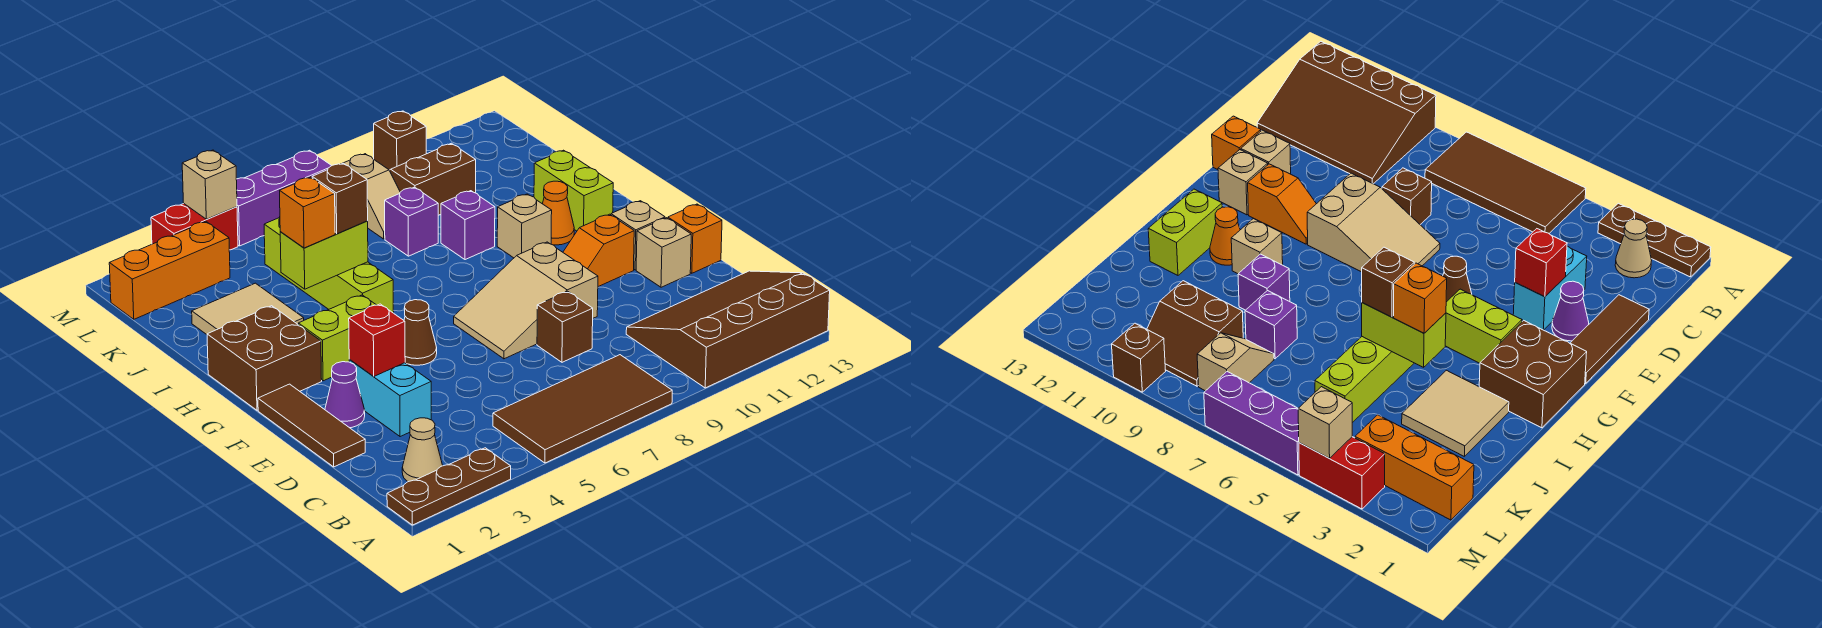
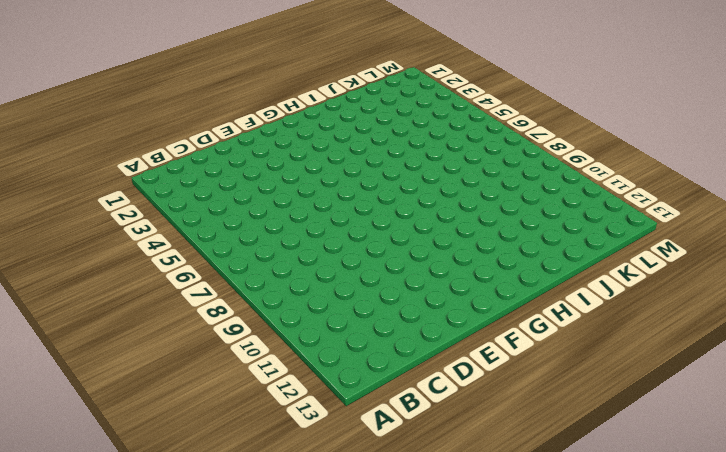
none -> brown 1x3 plate [387,448,511,525]
none -> brown 2x4 tile [493,355,672,463]
none -> brown 3x4 slope [626,271,830,388]
none -> tan 1x1 cone [402,418,443,482]

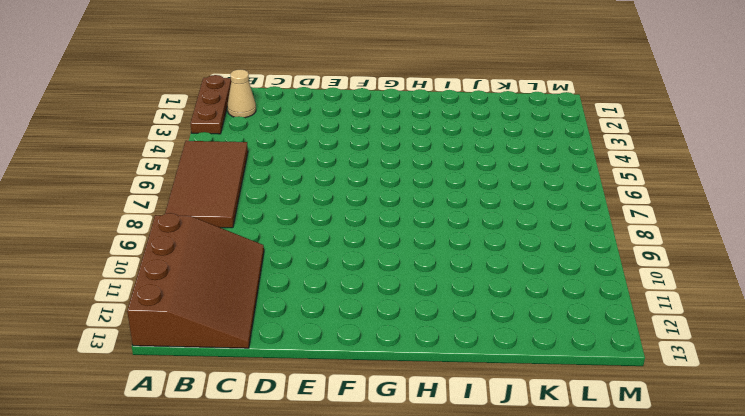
none -> brown 1x3 tile [258,384,365,467]
none -> cyan 1x2 brick [349,359,431,437]
none -> brown 1x1 brick [537,291,593,362]
none -> purple 1x1 cone [325,362,365,428]

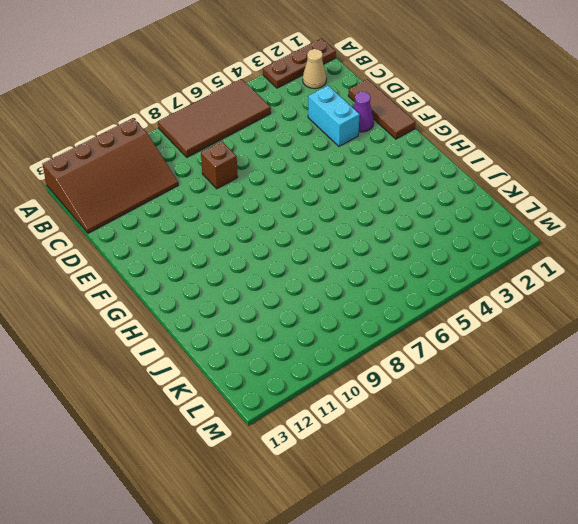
none -> tan 2x3 slope [454,242,598,359]
none -> tan 1x1 brick [636,218,691,287]
none -> orange 1x1 brick [668,204,722,273]
none -> brown 1x1 cone [404,300,437,365]

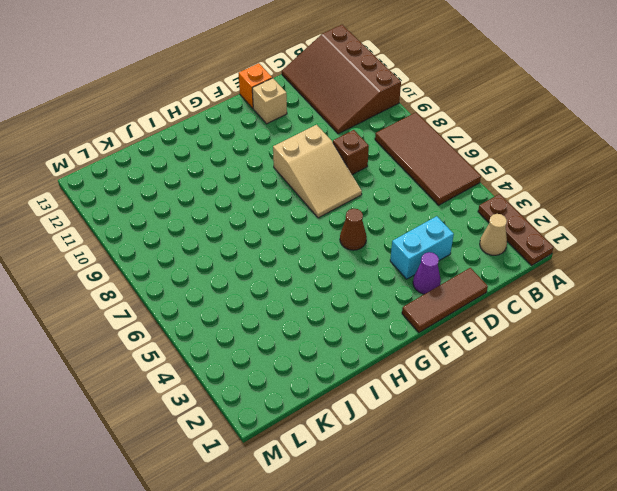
none -> orange 1x2 slope [563,214,634,287]
none -> tan 1x1 brick [611,201,665,270]
none -> brown 2x2 brick [207,306,322,410]
none -> lime 1x2 brick [298,295,376,381]

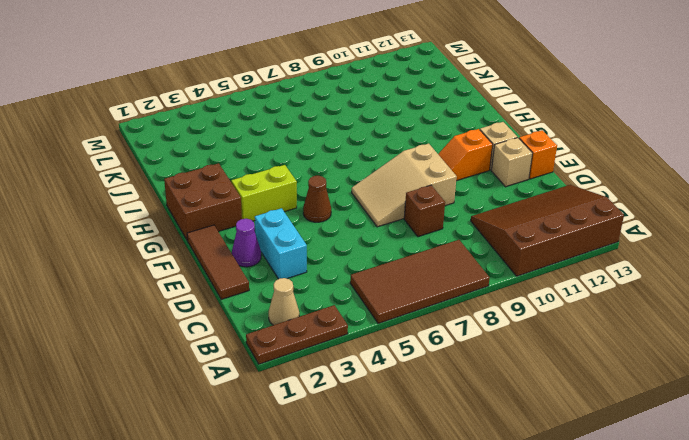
none -> lime 1x4 brick [264,218,394,313]
none -> tan 1x1 brick [497,194,552,258]
none -> orange 1x1 cone [543,181,574,245]
none -> lime 1x2 brick [534,150,613,231]

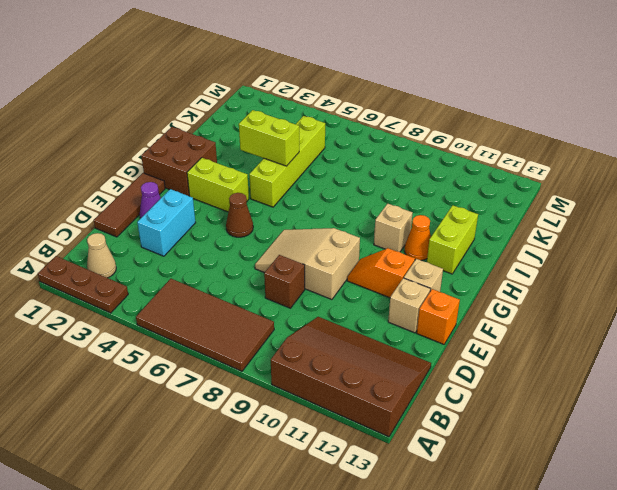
none -> tan 2x2 tile [192,283,304,335]
none -> purple 1x1 brick [441,191,495,260]
none -> purple 1x1 brick [385,187,438,256]
none -> tan 1x2 slope [344,154,400,239]

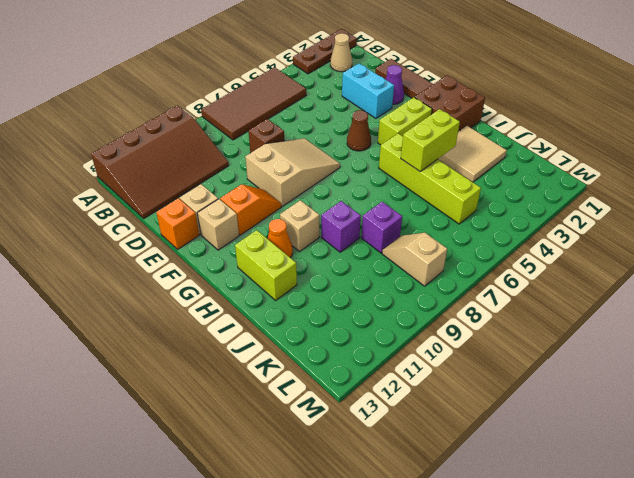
none -> brown 2x2 slope [389,143,476,215]
none -> orange 1x3 brick [109,222,230,319]
none -> red 1x2 brick [151,203,238,250]
none -> purple 1x3 brick [236,150,332,246]

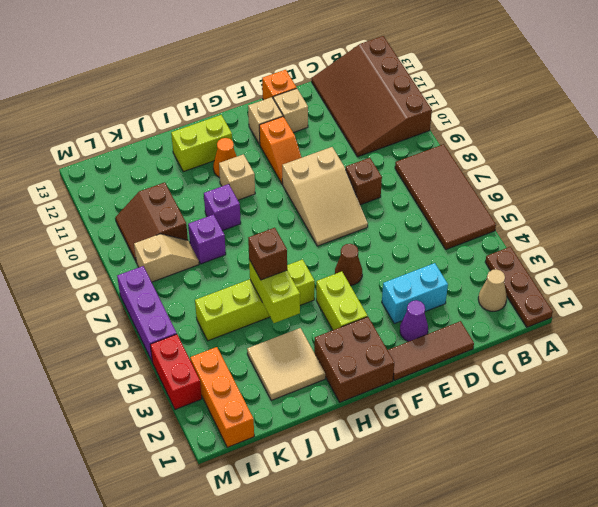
none -> brown 1x1 brick [374,111,426,170]
none -> red 1x1 brick [349,304,405,376]
none -> tan 1x1 brick [182,150,237,219]
none -> orange 1x1 brick [280,177,335,248]

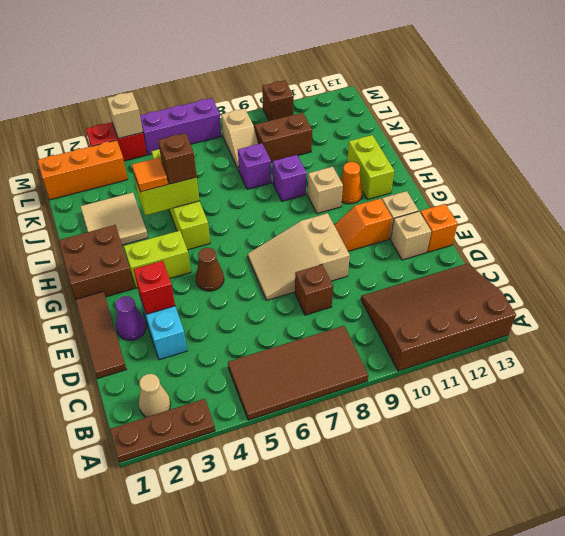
orange 1x1 tile [132,158,168,192] -> orange 1x1 brick [280,177,335,248]

